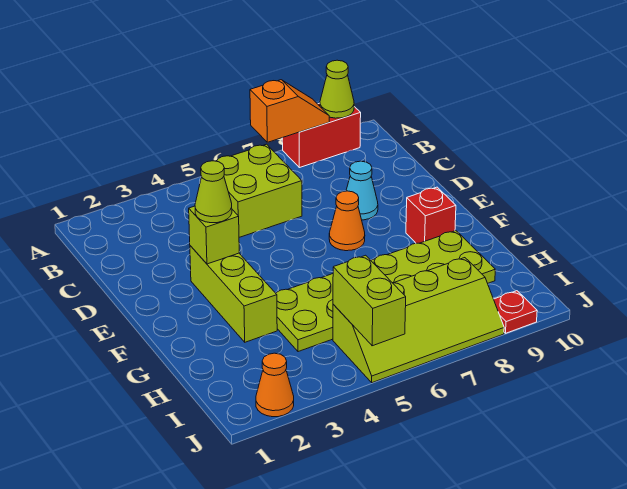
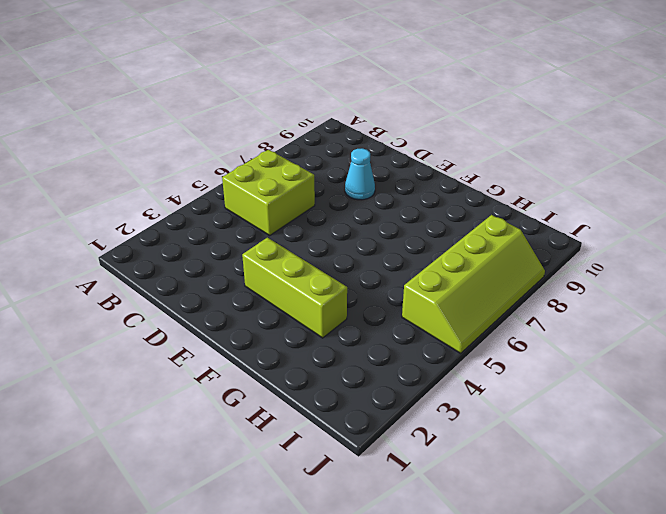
none -> red 1x2 brick [282,103,361,168]
none -> orange 1x1 cone [329,191,365,251]
none -> red 1x1 brick [406,187,456,243]

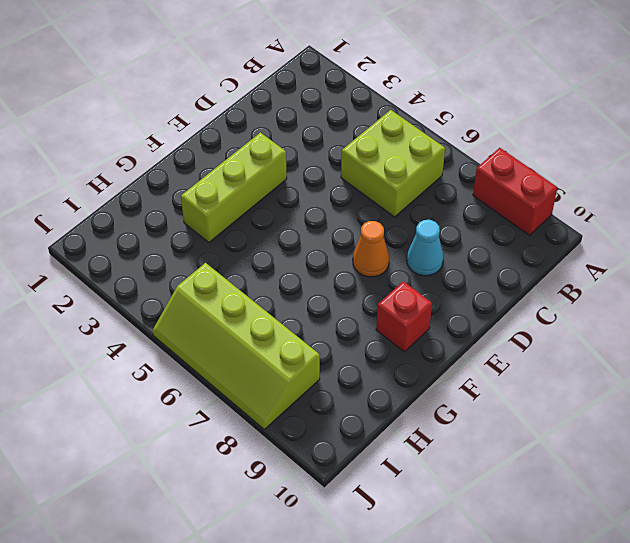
none -> lime 2x6 plate [276,231,495,352]
none -> orange 1x1 cone [256,353,294,417]
none -> red 1x1 plate [494,291,537,333]

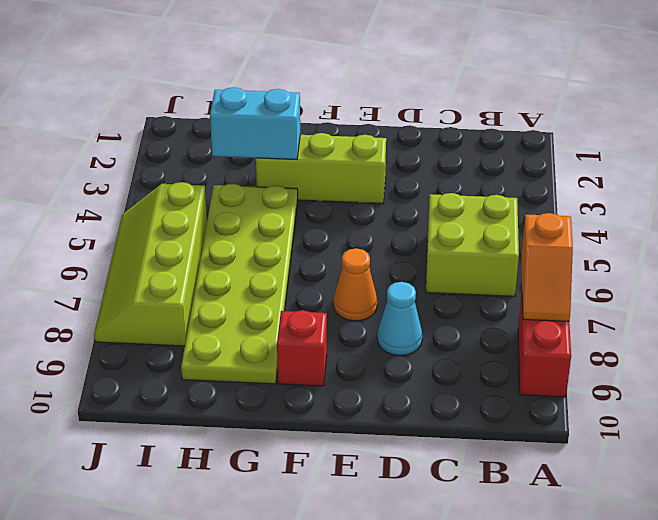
cyan 1x2 brick [210,87,300,160] -> none
none -> orange 1x1 cone [256,353,294,417]
none -> red 1x1 plate [494,291,537,333]
none -> lime 1x1 cone [320,60,354,118]

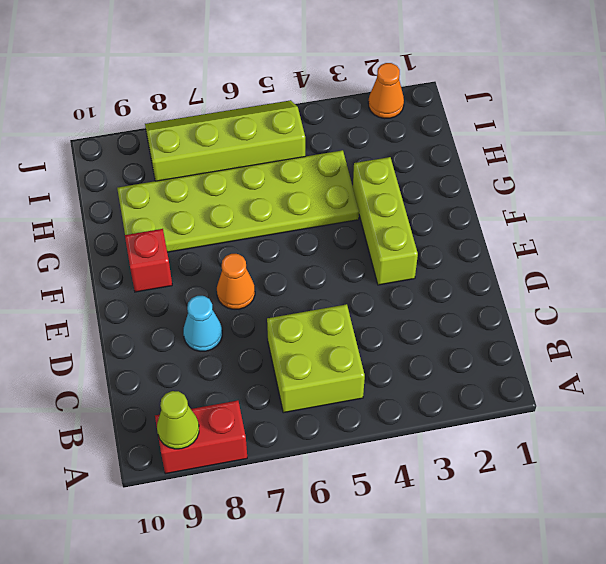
none -> red 1x1 plate [494,291,537,333]
none -> orange 1x2 slope [250,80,329,142]
none -> lime 1x1 brick [189,206,239,264]

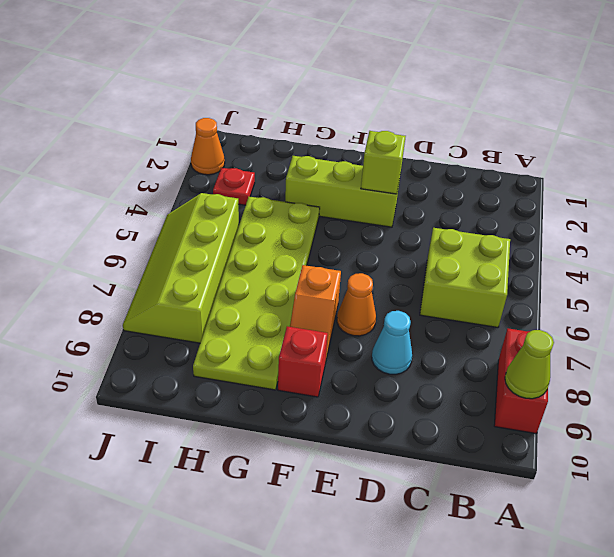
orange 1x2 slope [290,265,341,363] -> orange 1x2 slope moved to [250,80,329,142]
red 1x1 plate [213,168,255,205] -> red 1x1 plate moved to [494,291,537,333]
none -> lime 1x2 brick [333,255,406,346]
none -> lime 1x1 cone [195,161,232,223]

